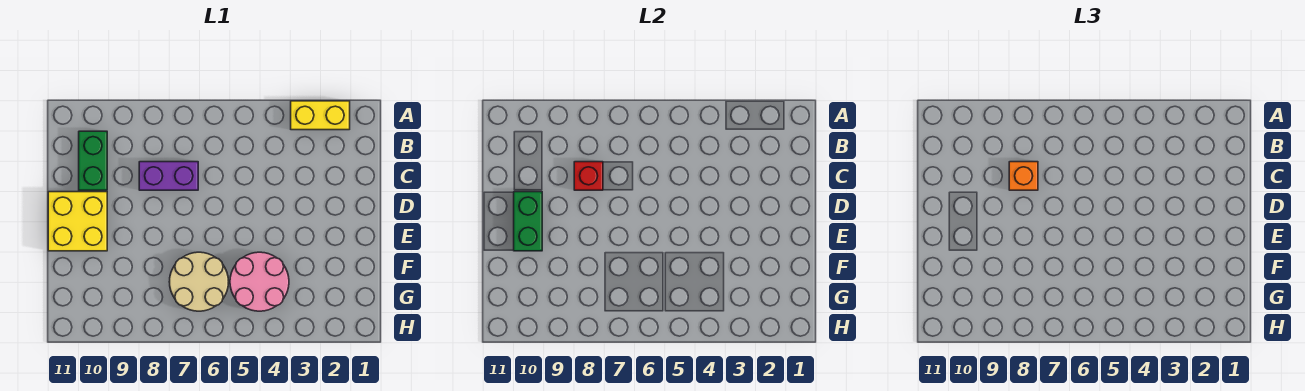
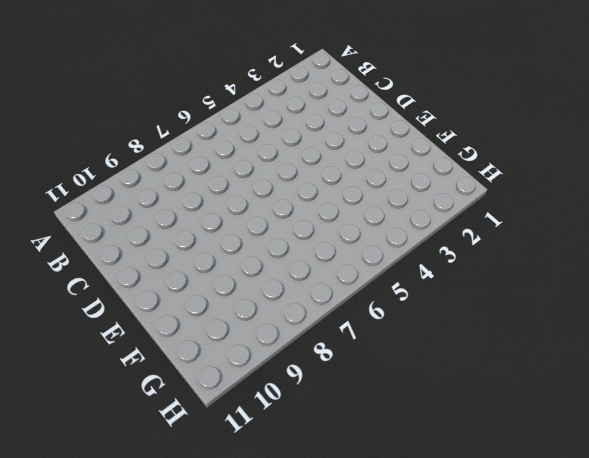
none -> yellow 1x2 brick [291,101,350,130]
none -> green 1x2 brick [79,131,107,190]

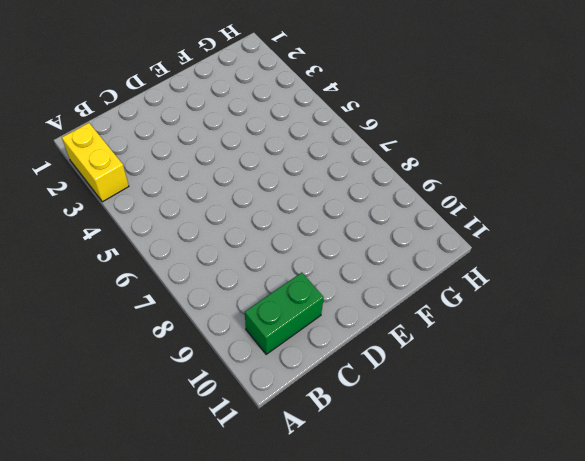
none -> purple 1x2 brick [139,162,198,190]
none -> yellow 2x2 brick [48,192,107,251]

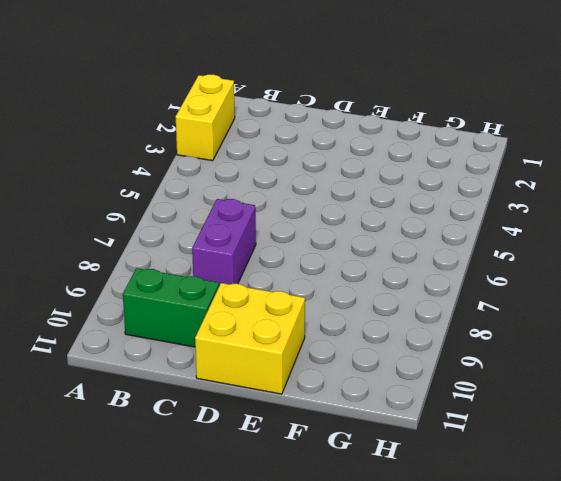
none -> pink 2x2 round brick [230,252,289,311]
none -> tan 2x2 round brick [169,252,229,311]

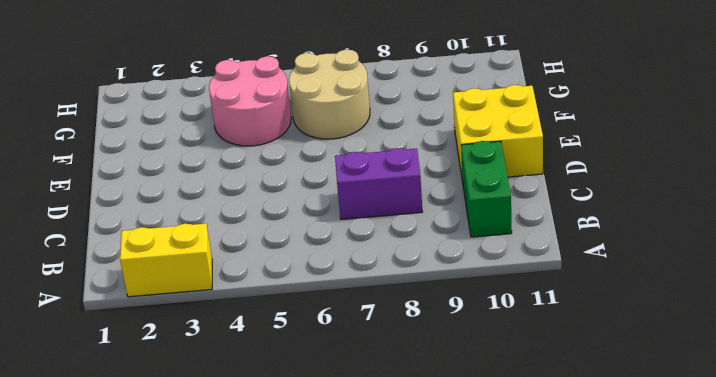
none -> red 1x1 brick [574,162,603,190]
none -> green 1x2 brick [514,192,542,251]

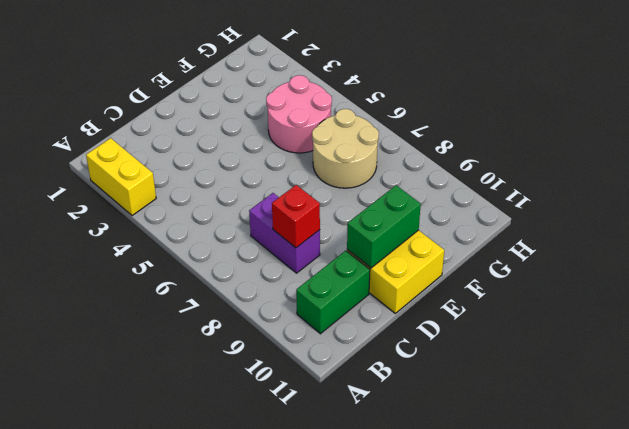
none -> orange 1x1 brick [1009,162,1038,190]

